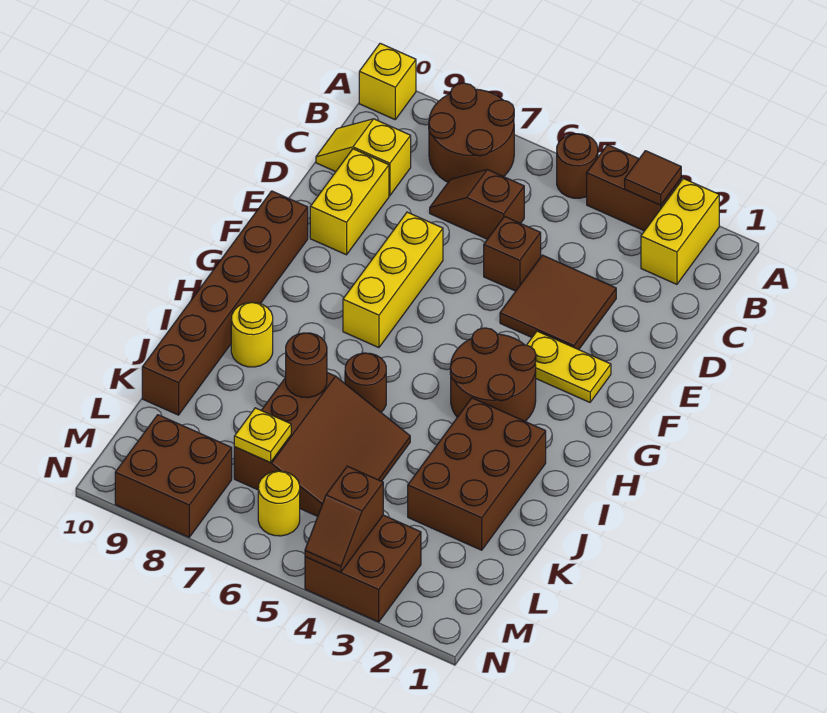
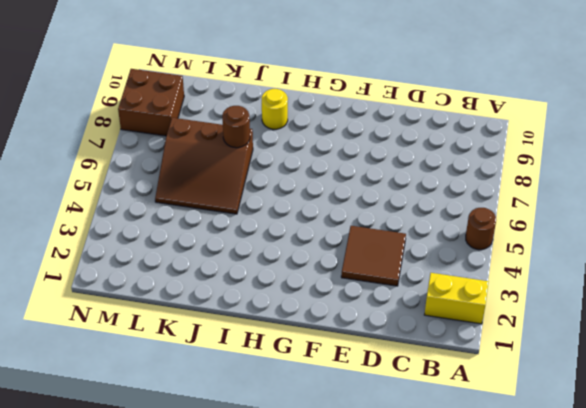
none -> brown 1x2 brick [587,145,681,231]
none -> brown 2x2 round brick [429,83,514,182]
none -> yellow 1x1 brick [359,43,416,120]

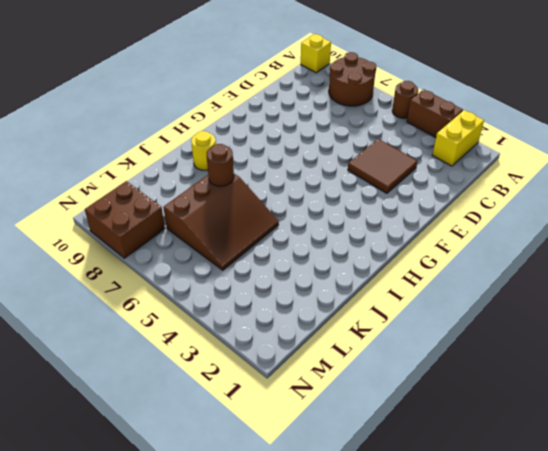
none -> brown 1x2 slope [430,170,524,239]
none -> yellow 1x2 slope [316,119,411,196]
none -> brown 1x1 brick [484,216,541,291]

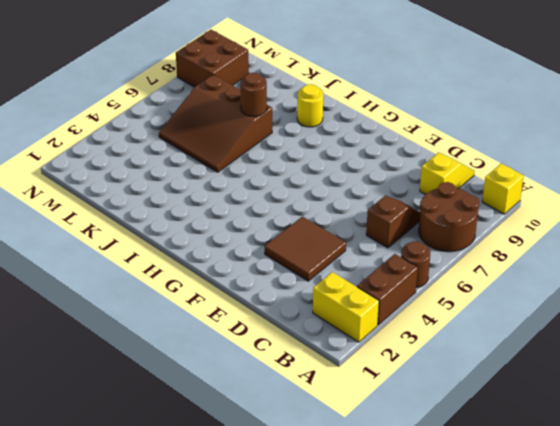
none -> brown 1x1 brick [484,216,541,291]
none -> yellow 1x2 brick [310,149,389,255]
none -> yellow 1x3 brick [343,212,443,348]

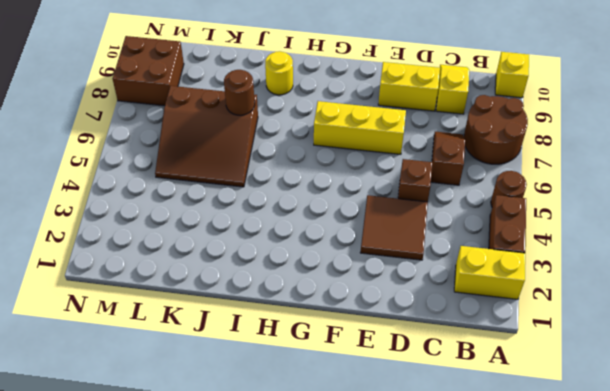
none -> yellow 1x2 plate [526,331,611,402]
none -> brown 1x6 brick [142,191,308,415]
none -> brown 2x2 round brick [450,328,536,421]

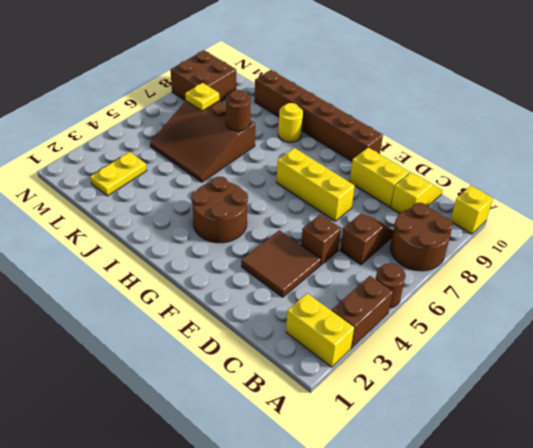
yellow 1x2 plate [90,152,147,196] -> yellow 1x2 plate moved to [526,331,611,402]
none -> brown 2x3 brick [408,398,546,550]
none -> brown 1x1 round brick [345,353,386,412]
none -> brown 2x2 brick [305,515,421,622]

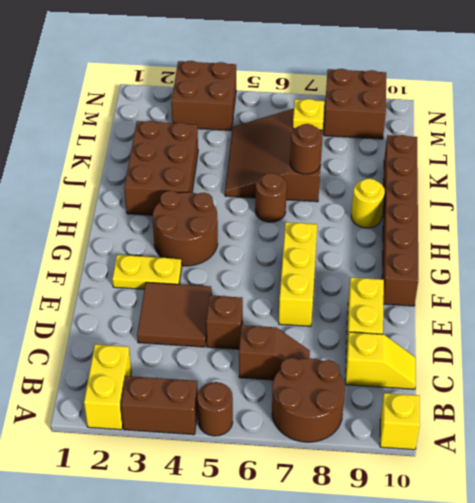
none -> yellow 1x1 round brick [258,471,300,536]
none -> brown 1x1 tile [625,151,681,205]
none -> brown 1x2 slope [305,466,383,572]

